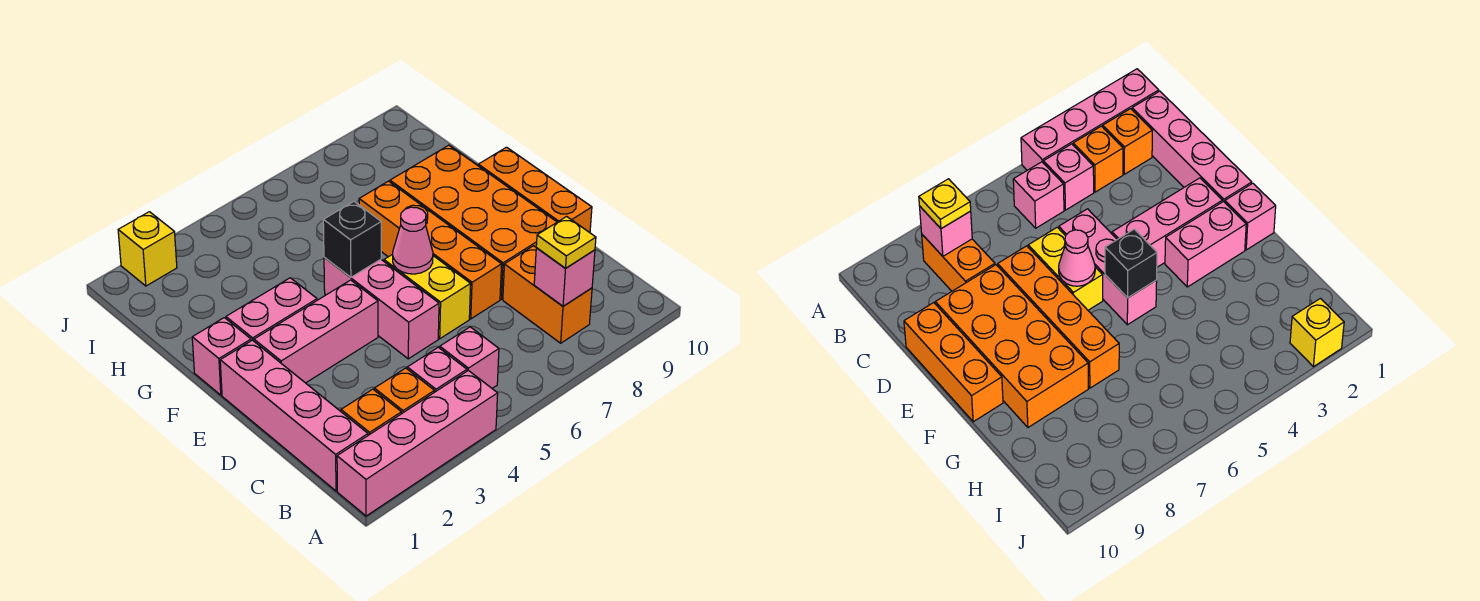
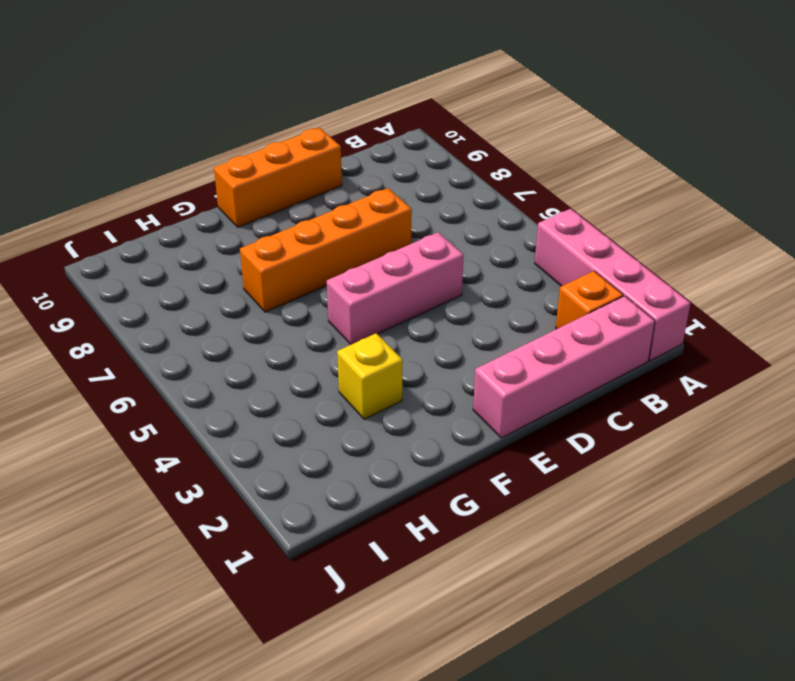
yellow 1x1 brick [337,333,403,419] -> yellow 1x1 brick moved to [118,212,177,286]
none -> orange 1x1 brick [374,368,434,414]
none -> pink 1x1 brick [407,347,467,392]
none -> pink 1x1 brick [440,327,499,388]

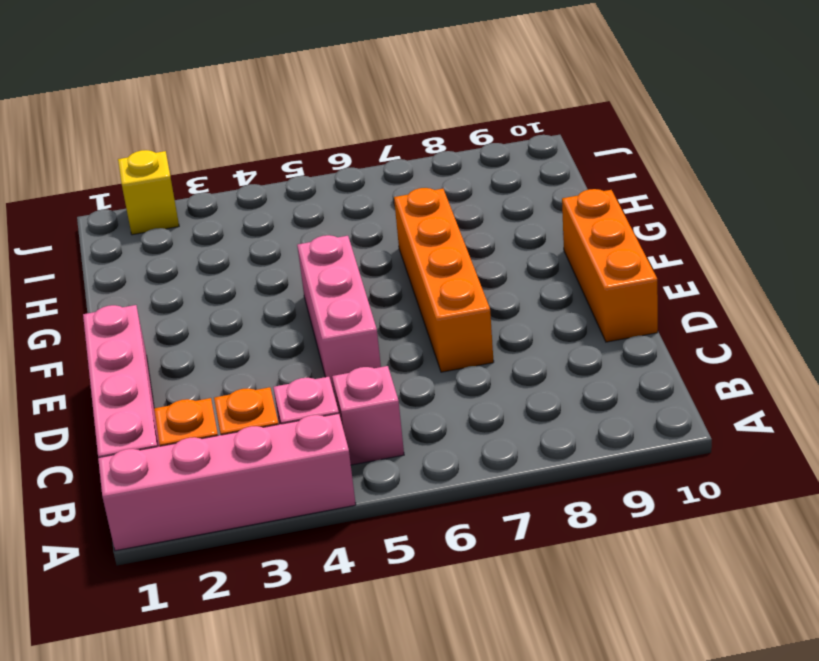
none -> orange 1x2 brick [503,246,592,343]
none -> yellow 1x2 brick [384,254,471,339]
none -> orange 2x4 brick [390,145,557,299]

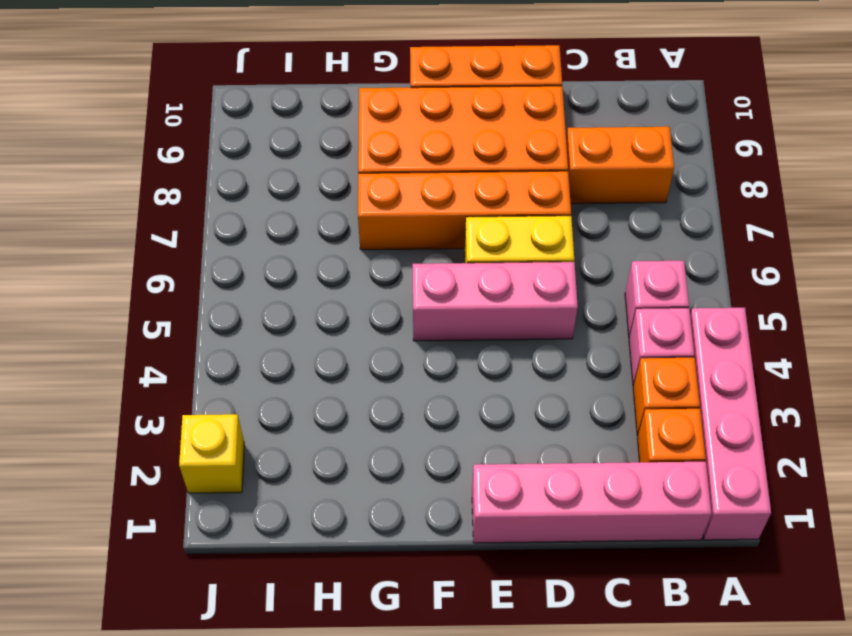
none -> pink 1x3 brick [254,280,378,383]
none -> pink 1x1 brick [192,318,251,395]
none -> pink 1x2 brick [226,278,317,341]

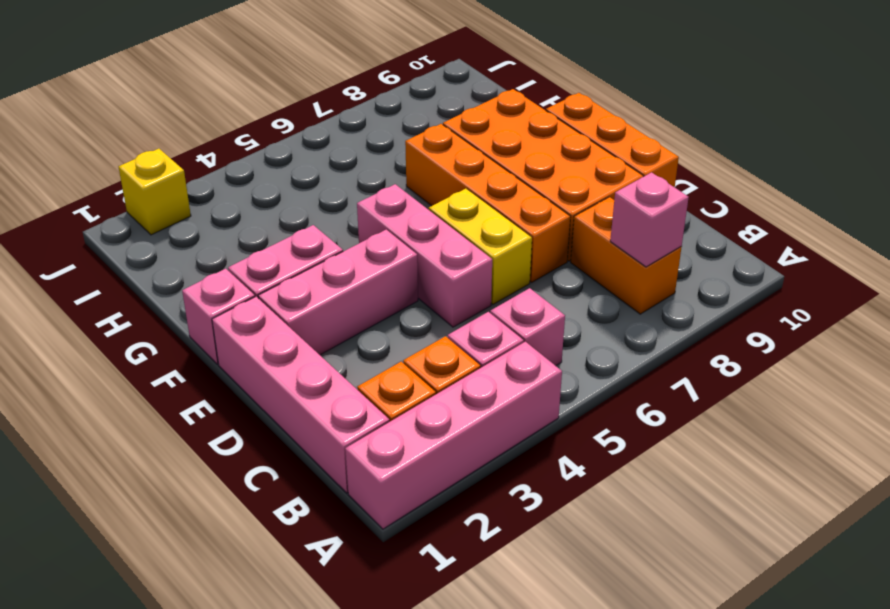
none -> pink 1x1 cone [393,207,433,274]
none -> black 1x1 brick [323,202,381,277]
none -> yellow 1x1 plate [536,217,596,268]

